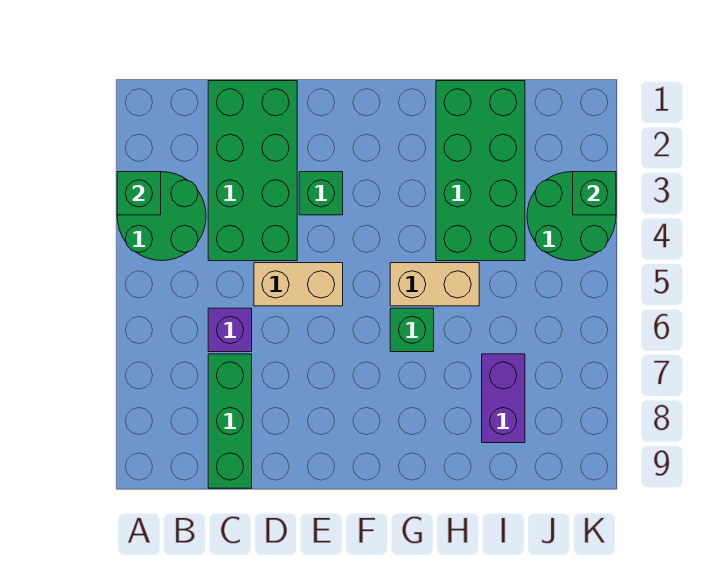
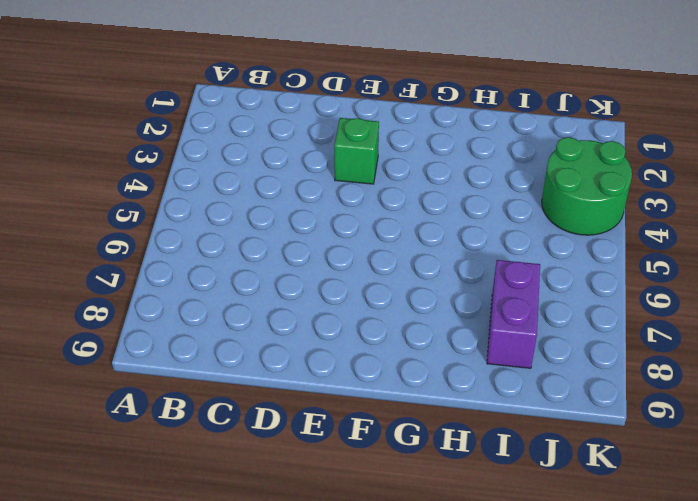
none -> green 2x2 round brick [117,172,206,261]
none -> green 2x4 brick [208,81,297,261]
none -> purple 1x1 brick [208,308,252,352]

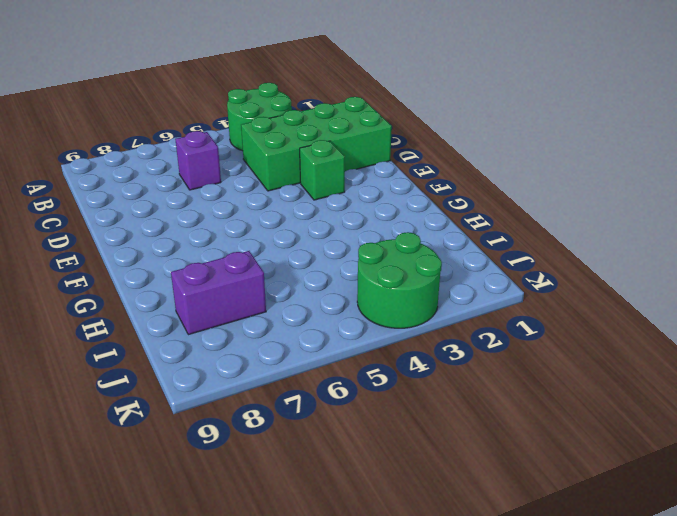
none -> green 1x3 brick [208,354,252,488]
none -> tan 1x2 brick [254,263,343,306]
none -> tan 1x2 brick [390,263,479,306]

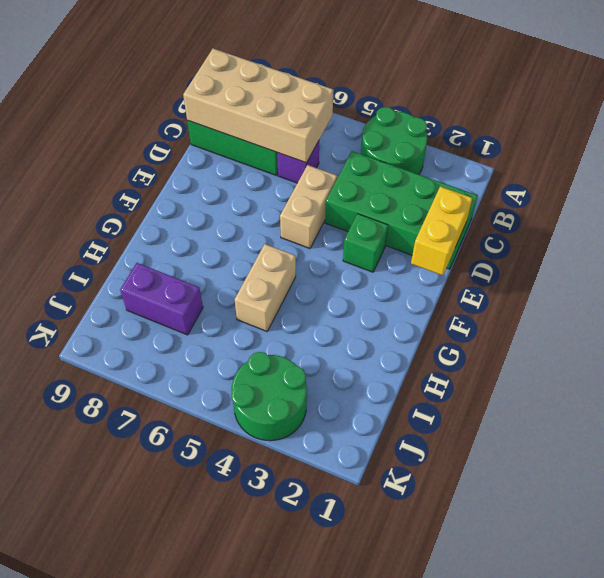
tan 2x4 brick [183,49,334,163] -> none
yellow 1x2 brick [411,186,472,275] -> none
none -> green 1x1 brick [390,308,434,352]
none -> green 2x4 brick [436,81,525,261]
none -> green 1x1 brick [117,172,161,215]

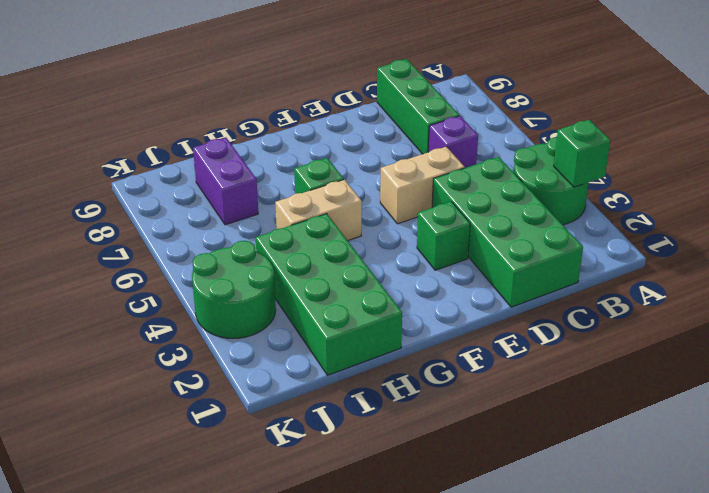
none -> green 1x1 brick [573,172,616,215]

